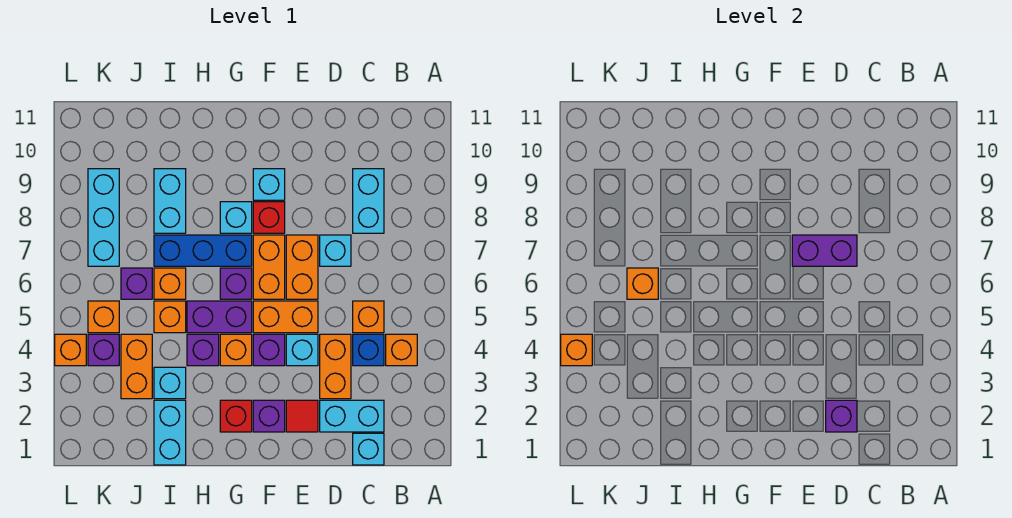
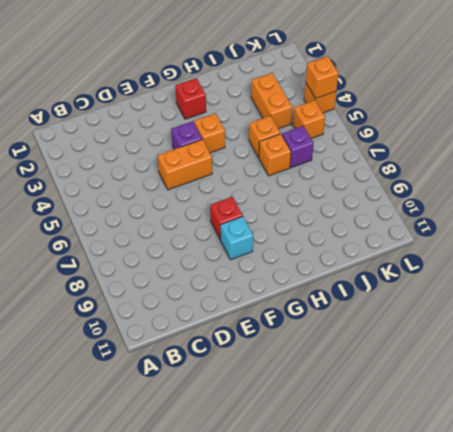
none -> orange 1x1 brick [386,334,417,366]
none -> cyan 1x1 brick [353,433,384,465]
none -> cyan 1x2 brick [320,400,384,432]
none -> blue 1x1 brick [353,334,384,366]

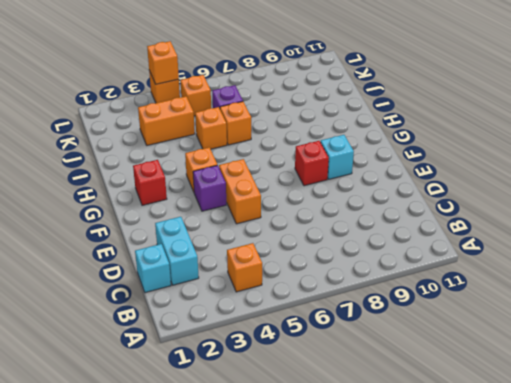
none -> blue 1x1 brick [353,334,384,366]
none -> orange 1x1 brick [353,301,384,333]
none -> cyan 1x2 brick [353,169,384,233]
none -> orange 1x2 brick [320,334,351,399]

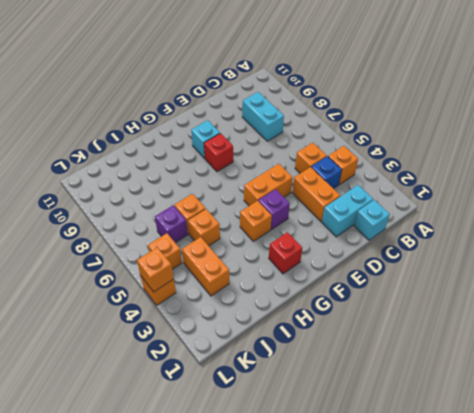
none -> cyan 1x1 brick [320,235,351,266]
none -> red 1x1 tile [286,400,318,432]
none -> cyan 1x1 brick [286,334,318,366]
none -> orange 1x2 brick [286,235,318,299]

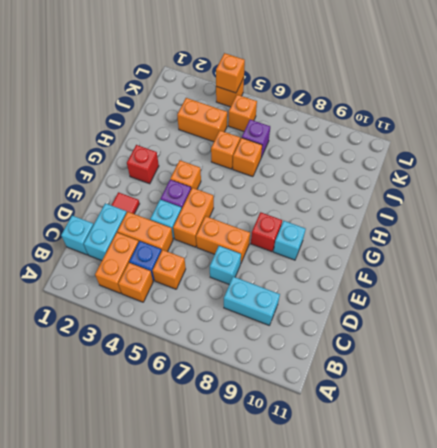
orange 1x2 brick [95,232,139,293] -> orange 1x2 brick turned to [253,235,285,299]
none -> purple 1x1 brick [253,400,285,432]
none -> purple 1x2 brick [187,301,252,333]
none -> purple 1x1 brick [220,268,252,299]
none -> blue 1x3 brick [154,235,252,266]

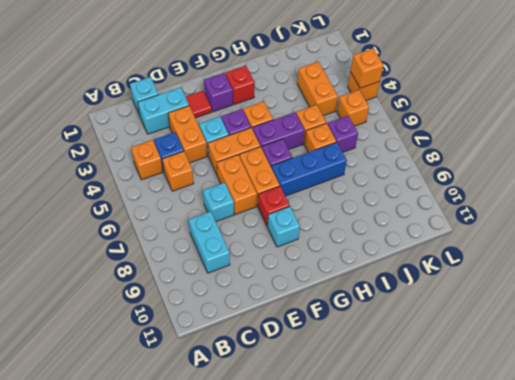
none -> cyan 1x1 brick [220,202,252,233]
none -> purple 1x1 brick [187,334,219,366]
none -> cyan 1x2 brick [154,400,186,465]
none -> cyan 1x1 brick [154,367,186,399]

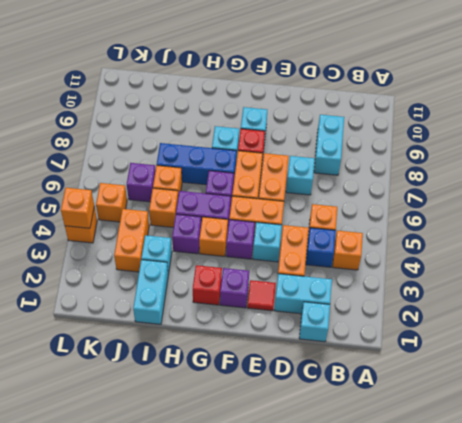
none -> cyan 1x2 brick [154,169,186,233]
none -> purple 1x1 brick [88,334,119,366]
none -> cyan 1x3 brick [88,169,119,266]
none -> purple 1x1 brick [826,400,857,432]

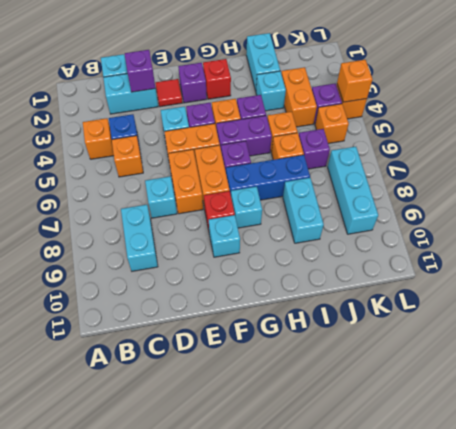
none -> orange 1x2 brick [320,334,351,399]
none -> purple 1x2 brick [792,235,857,266]
none -> orange 1x1 brick [627,268,658,299]

